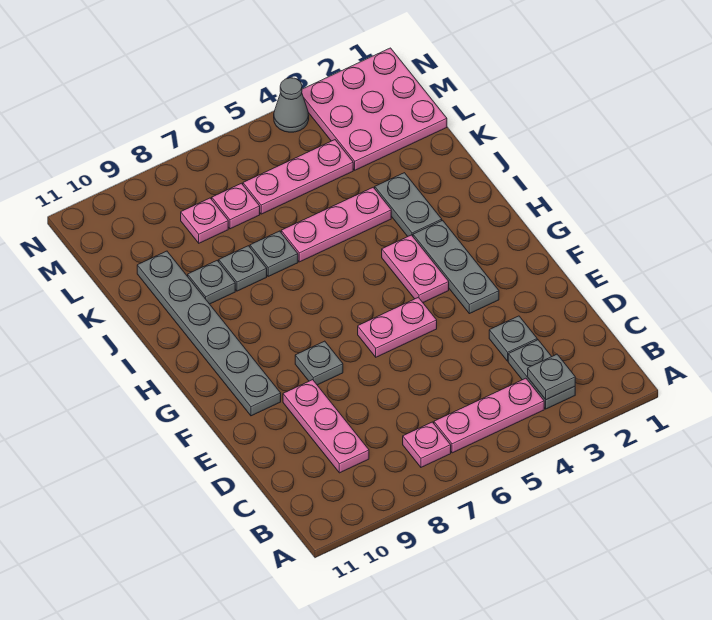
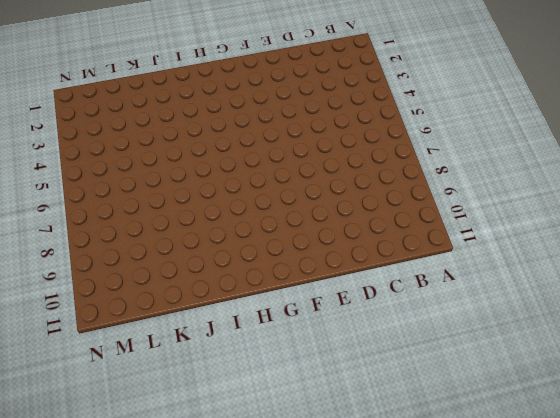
none -> grey 1x2 plate [508,340,575,409]
none -> pink 1x3 plate [434,378,544,453]
none -> pink 1x1 plate [403,422,451,467]

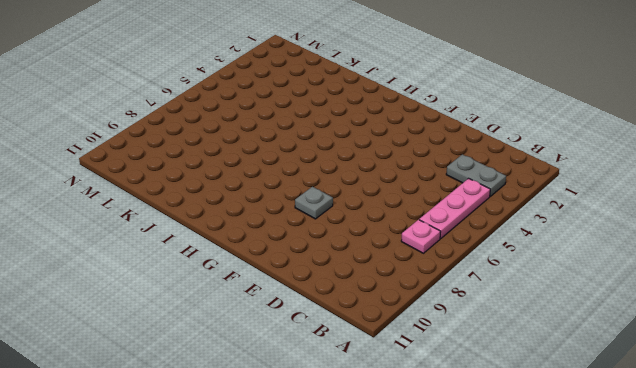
none -> pink 1x3 plate [283,380,369,473]
none -> grey 1x1 plate [489,316,537,361]
none -> grey 1x3 plate [413,220,499,314]

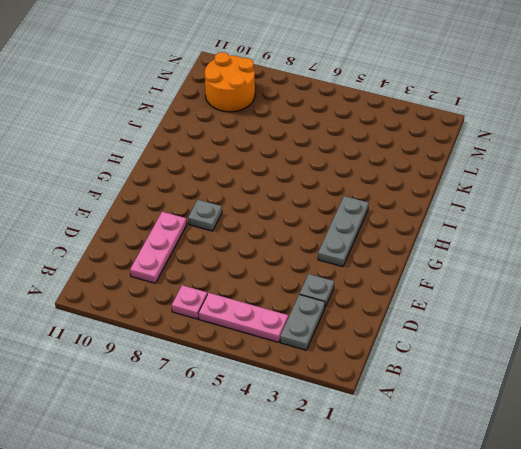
orange 2x2 round brick [205,52,255,112] -> none
none -> pink 1x2 plate [358,297,437,357]
none -> grey 1x6 plate [137,251,281,416]
none -> pink 1x2 plate [382,235,449,302]

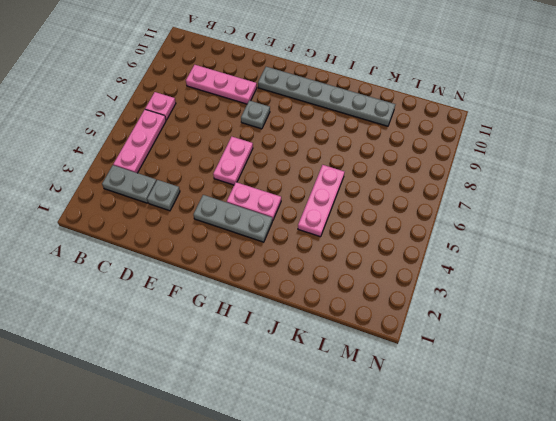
none -> grey 1x2 plate [375,173,442,236]
none -> grey 1x1 plate [250,231,298,276]
none -> grey 1x1 plate [219,246,267,291]

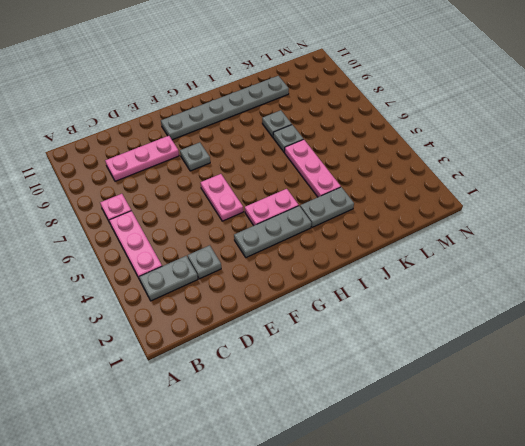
none -> grey 1x1 plate [188,261,235,304]
none -> pink 3x3 plate [302,48,447,170]
none -> pink 1x3 plate [243,140,353,214]

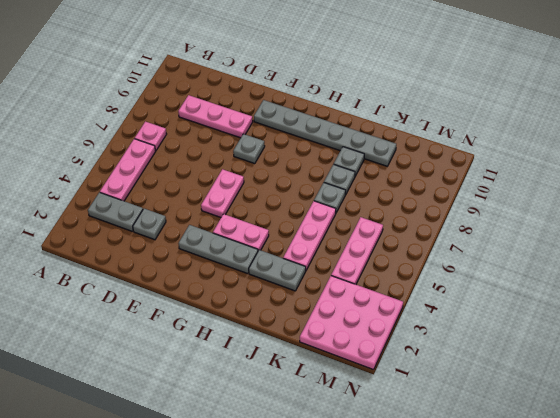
none -> pink 1x1 plate [212,183,260,229]
none -> pink 1x1 plate [181,198,228,243]
none -> grey 1x1 cone [274,78,309,132]

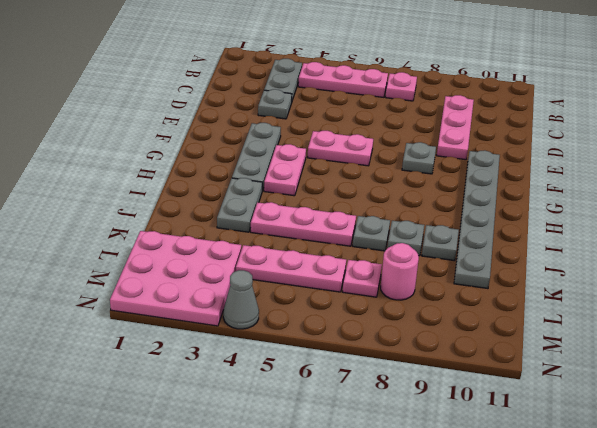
pink 1x1 round brick [381,243,419,300] -> pink 1x1 plate [181,198,228,243]
none -> grey 1x1 plate [528,354,575,400]

